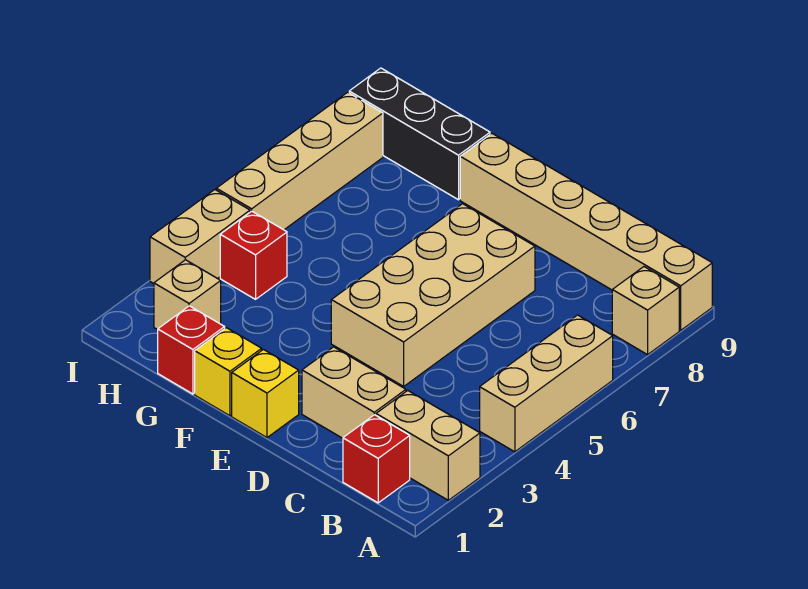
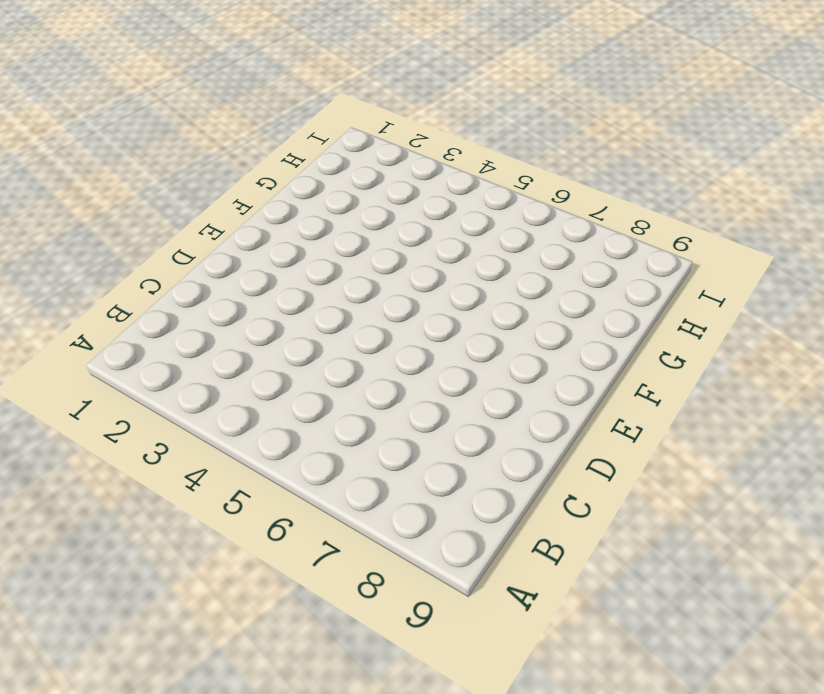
none -> tan 1x2 brick [376,391,480,500]
none -> tan 1x3 brick [480,315,613,452]
none -> tan 1x1 brick [612,267,679,355]

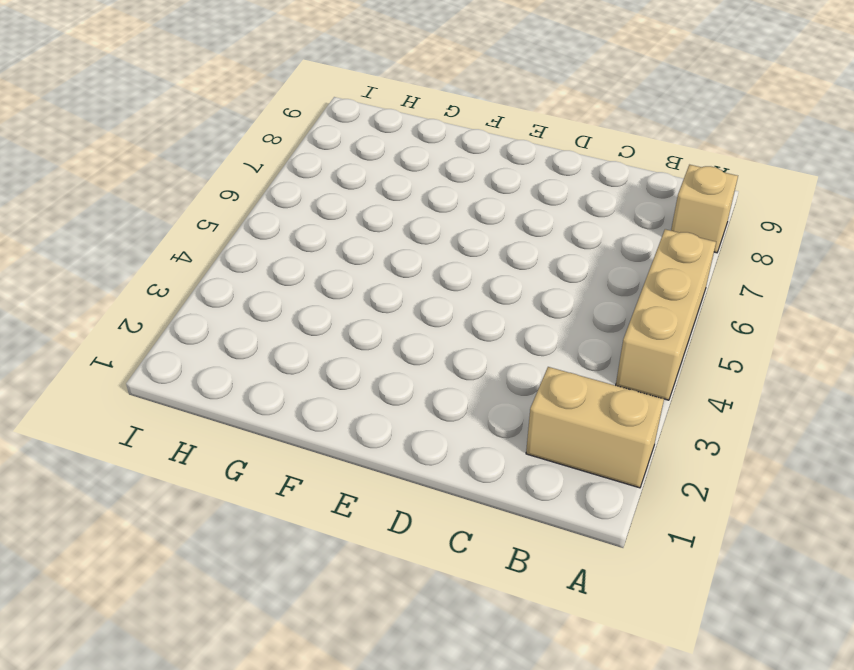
none -> tan 1x6 brick [460,134,712,330]
none -> red 1x1 brick [343,415,410,503]
none -> tan 1x2 brick [302,347,406,438]

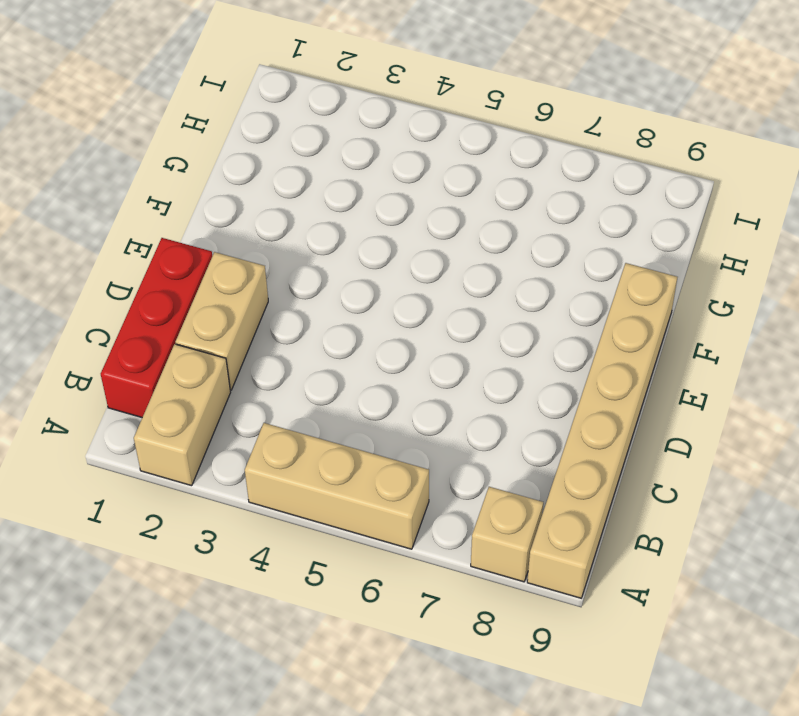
red 1x3 brick [101,238,212,417] -> red 1x1 brick [343,415,410,503]
none -> tan 2x4 brick [331,204,535,386]
none -> yellow 1x1 brick [232,350,299,437]
none -> yellow 1x1 brick [195,328,262,416]

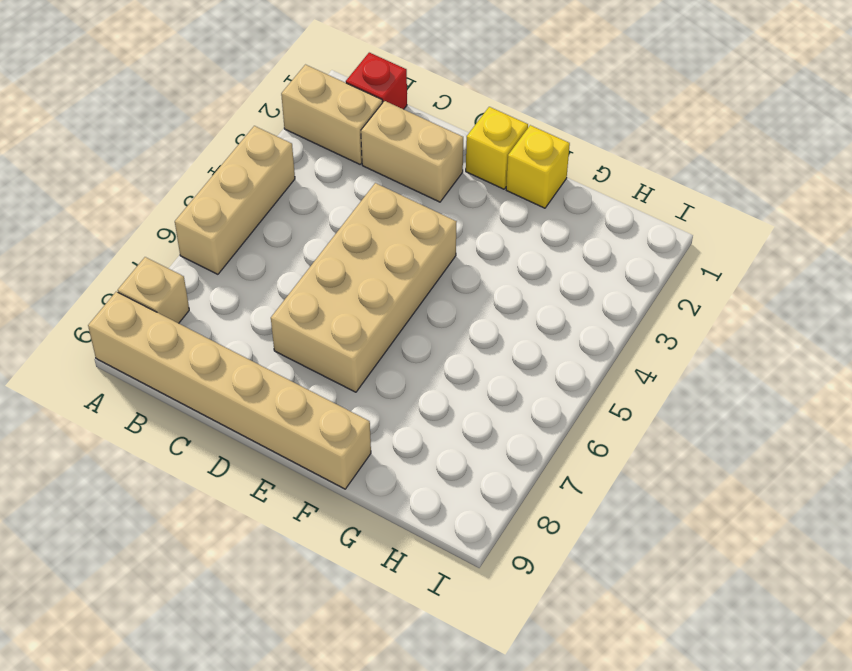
none -> red 1x1 brick [158,306,225,394]
none -> black 1x3 brick [349,68,490,200]
none -> tan 1x1 brick [154,260,221,330]

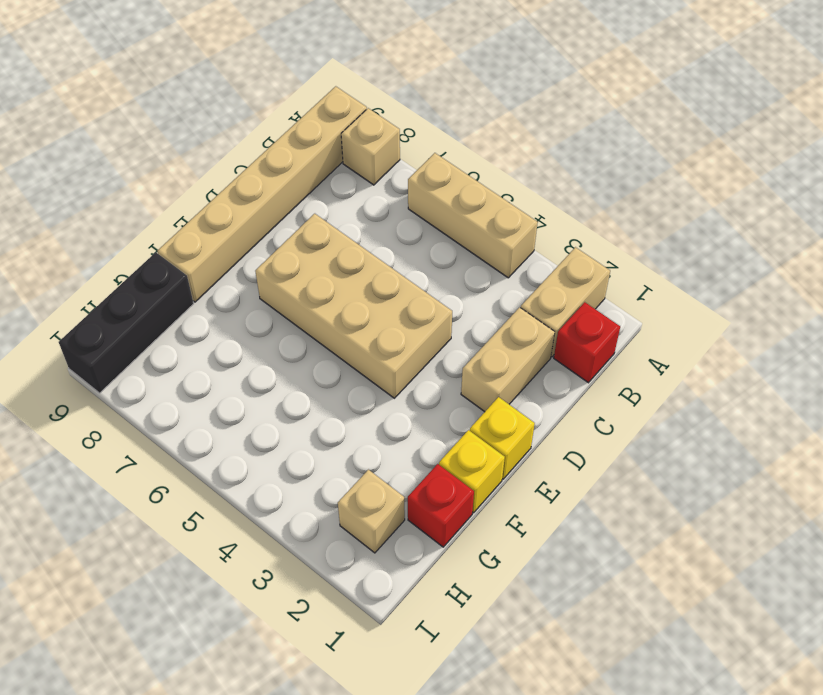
none -> red 1x1 brick [220,211,287,299]
none -> tan 1x2 brick [150,190,250,283]
none -> tan 1x4 brick [216,92,383,230]

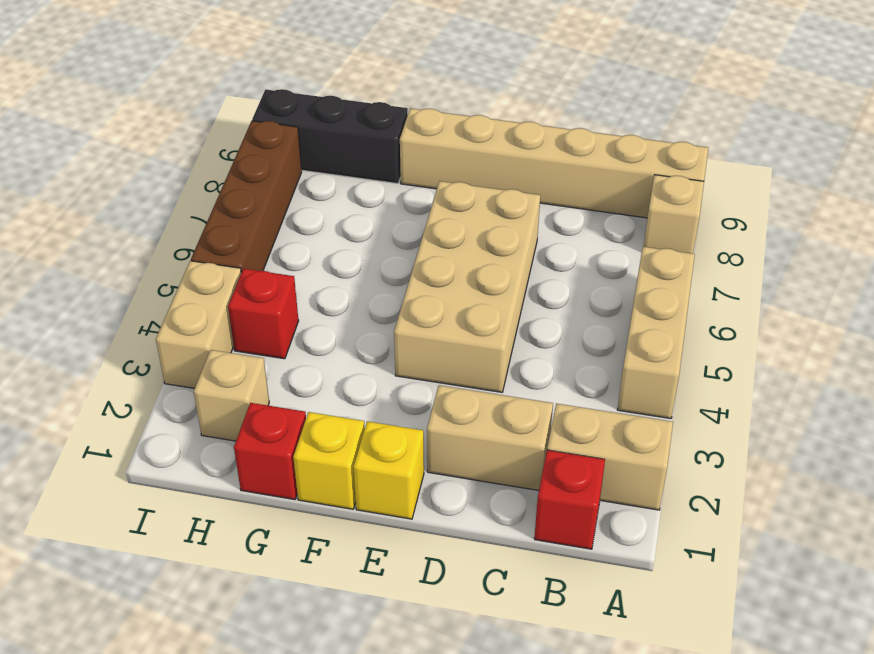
brown 1x4 brick [191,121,302,272] -> tan 1x4 brick [216,92,383,230]

